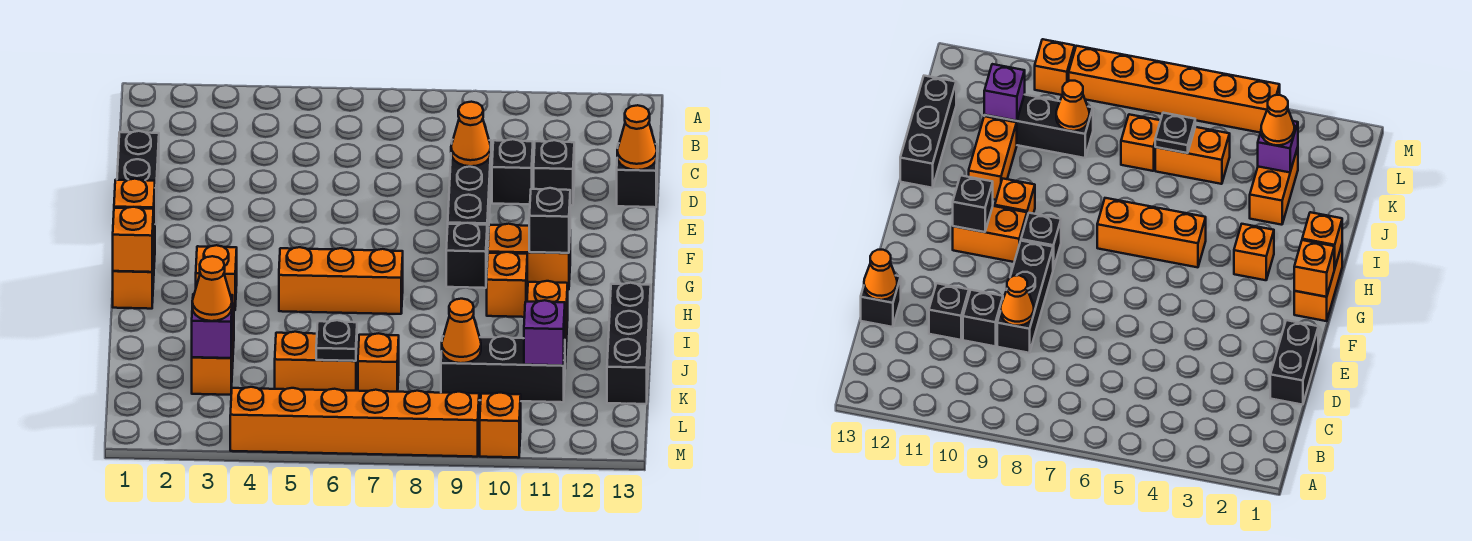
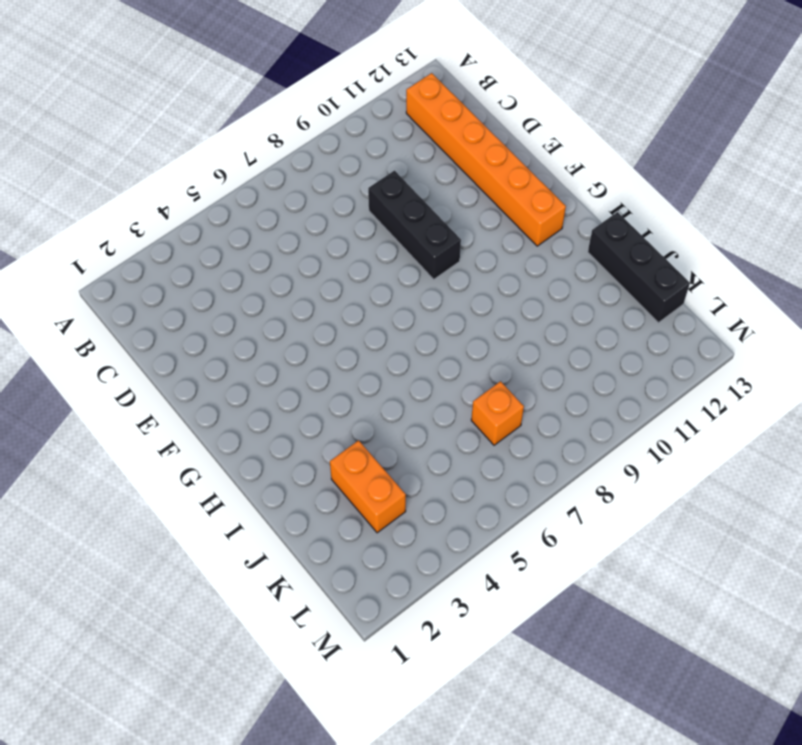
orange 1x6 brick [406,73,566,246] -> orange 1x6 brick turned to [230,387,479,457]
none -> black 1x2 brick [117,131,159,224]
none -> black 1x1 brick [492,139,533,204]
none -> black 1x1 brick [534,140,574,205]

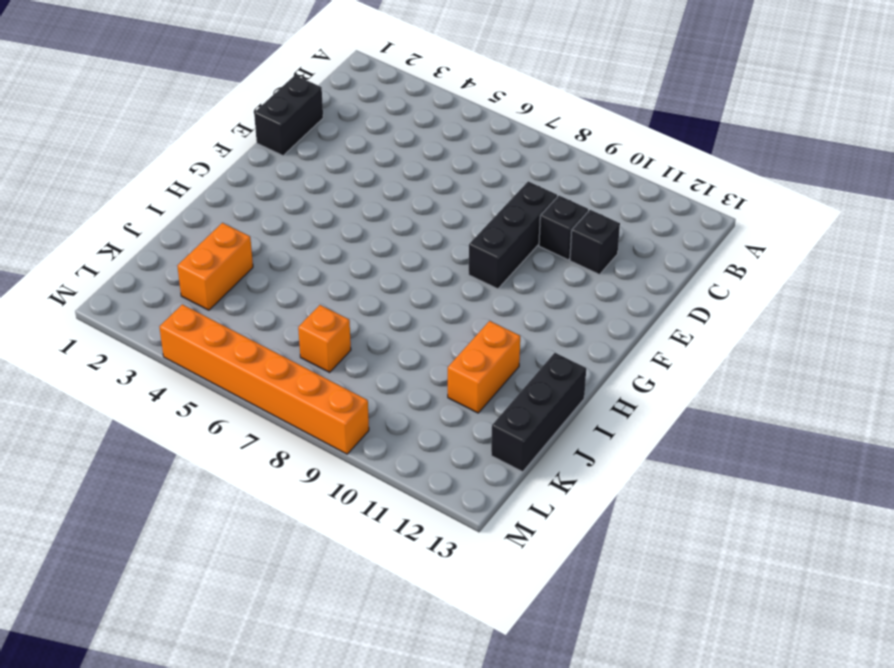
none -> black 1x1 brick [617,143,657,207]
none -> orange 1x2 brick [113,225,155,309]
none -> black 1x1 brick [446,223,487,288]

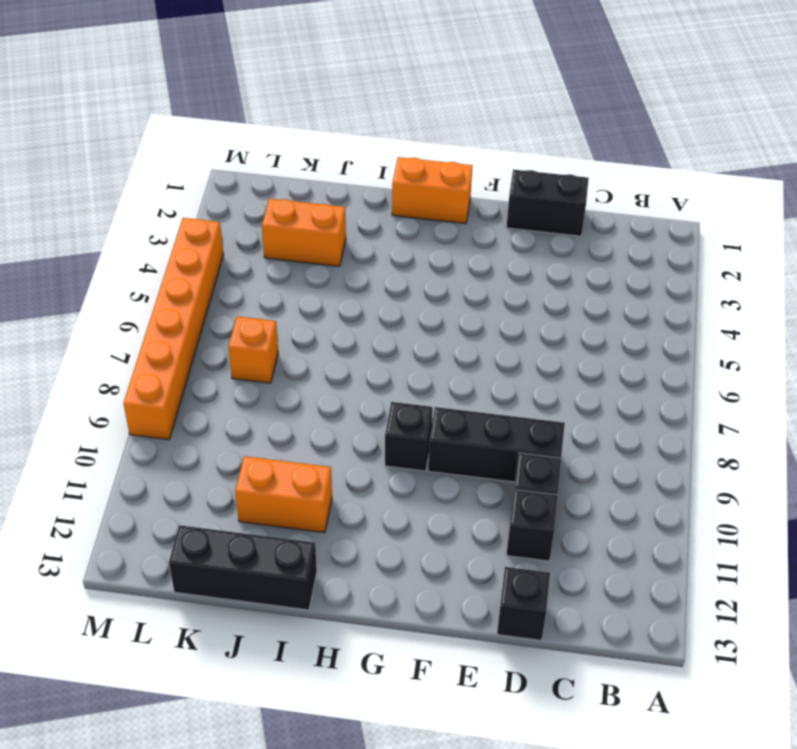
none -> orange 1x2 brick [488,224,570,290]
none -> orange 1x1 brick [196,245,237,310]
none -> orange 1x3 brick [279,247,403,314]

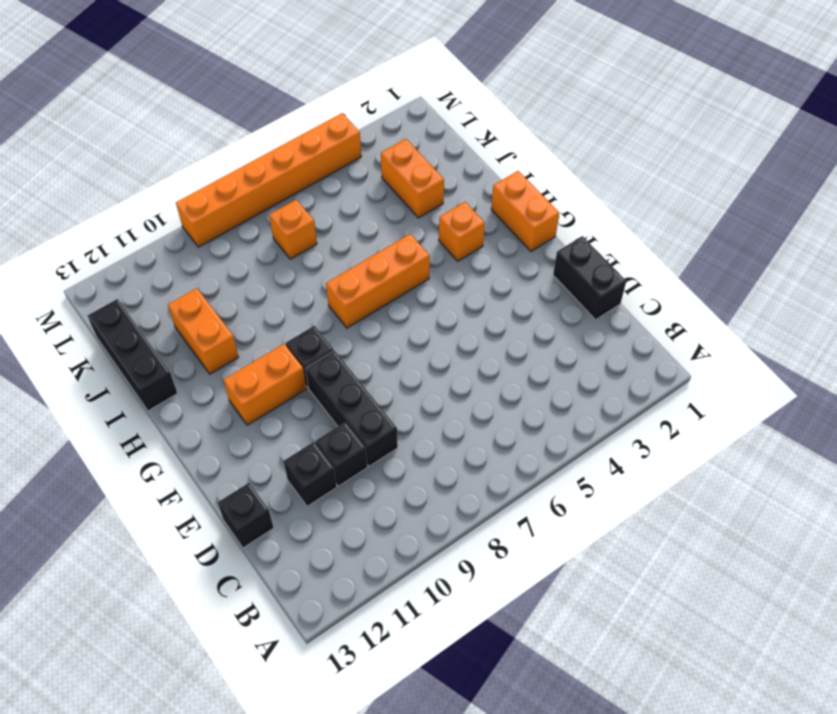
none -> orange 1x1 brick [487,252,527,317]
none -> orange 1x2 brick [275,332,357,391]
none -> black 1x3 brick [441,336,565,402]

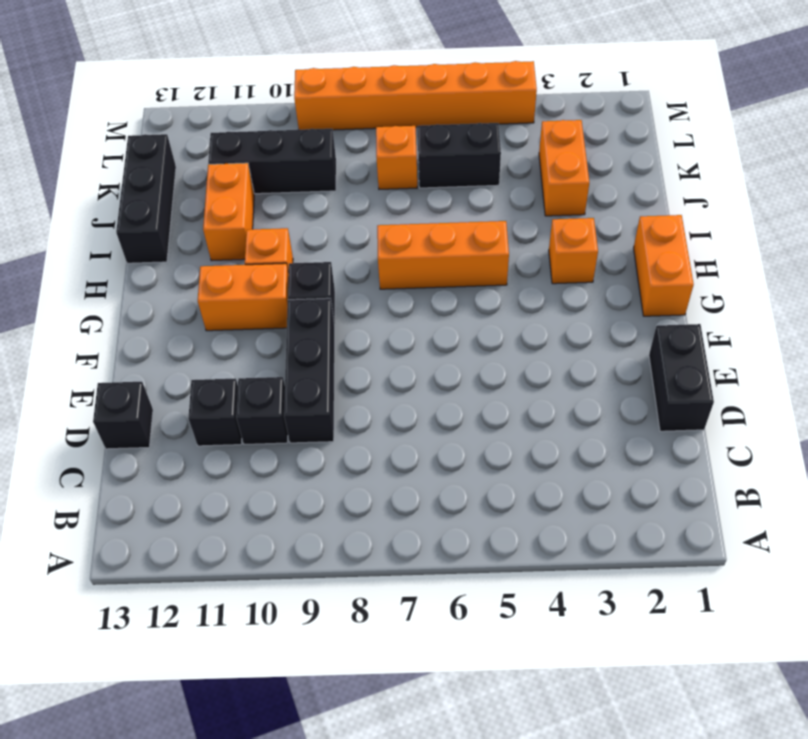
black 1x2 brick [418,123,501,188] -> orange 1x2 brick [275,332,357,391]
none -> orange 1x1 brick [480,393,521,458]
none -> orange 1x1 cone [451,102,491,166]
none -> orange 1x1 cone [617,105,657,170]

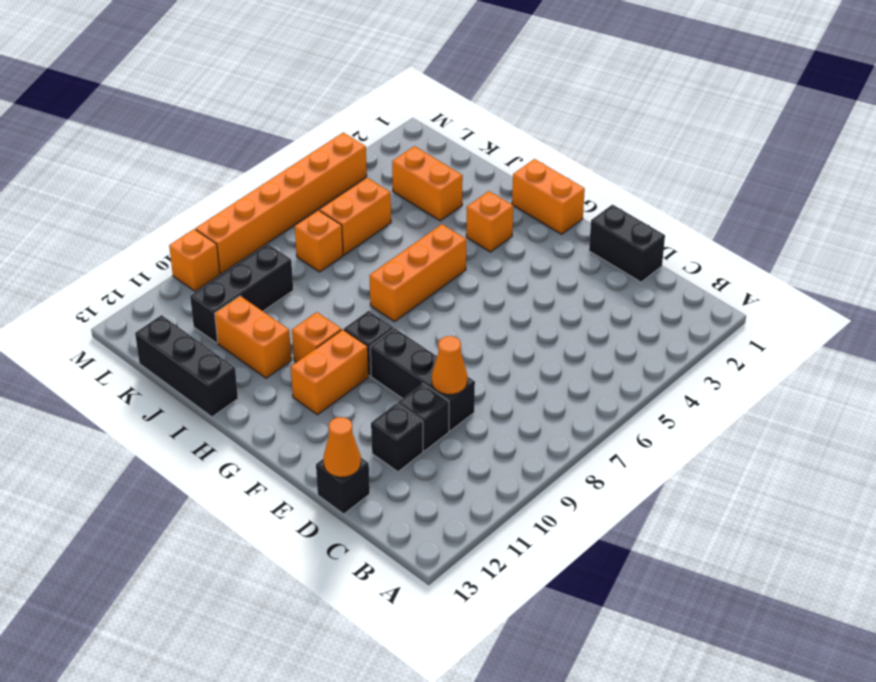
none -> orange 1x1 brick [114,179,155,225]
none -> black 1x1 brick [529,188,570,253]
none -> orange 1x1 brick [113,207,154,272]

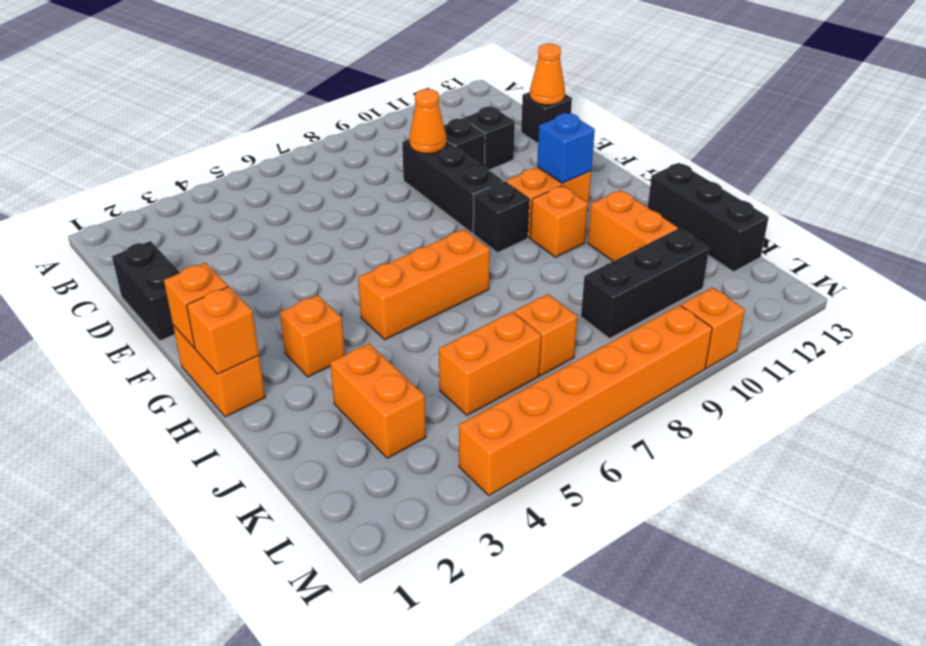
blue 1x1 brick [537,113,595,183] -> black 1x1 brick [529,188,570,253]
none -> purple 1x1 brick [192,294,233,358]
none -> black 1x1 plate [316,320,357,361]
none -> orange 1x1 cone [442,299,481,363]

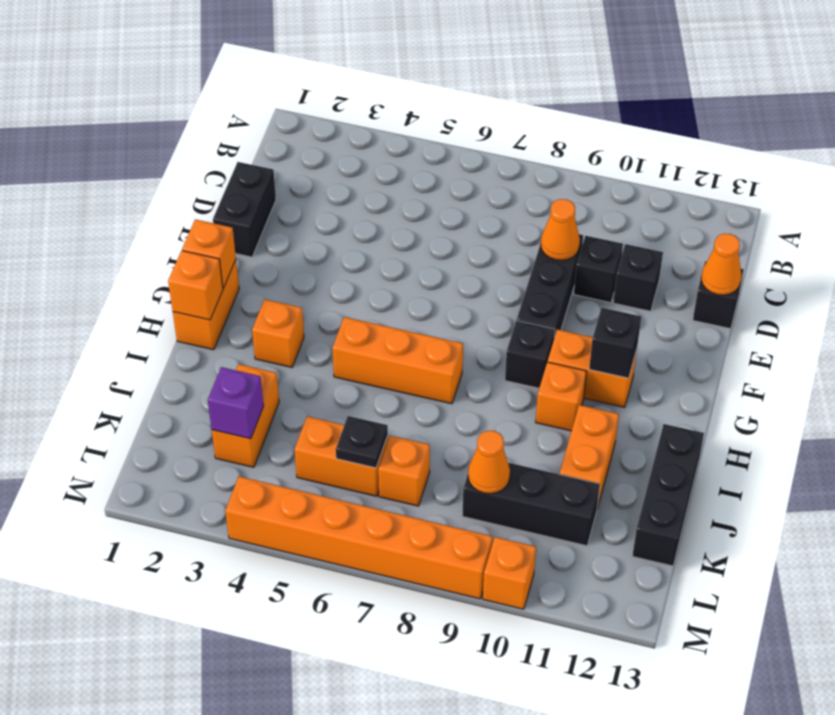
none -> purple 1x1 brick [524,300,565,366]
none -> orange 1x1 cone [192,256,232,321]

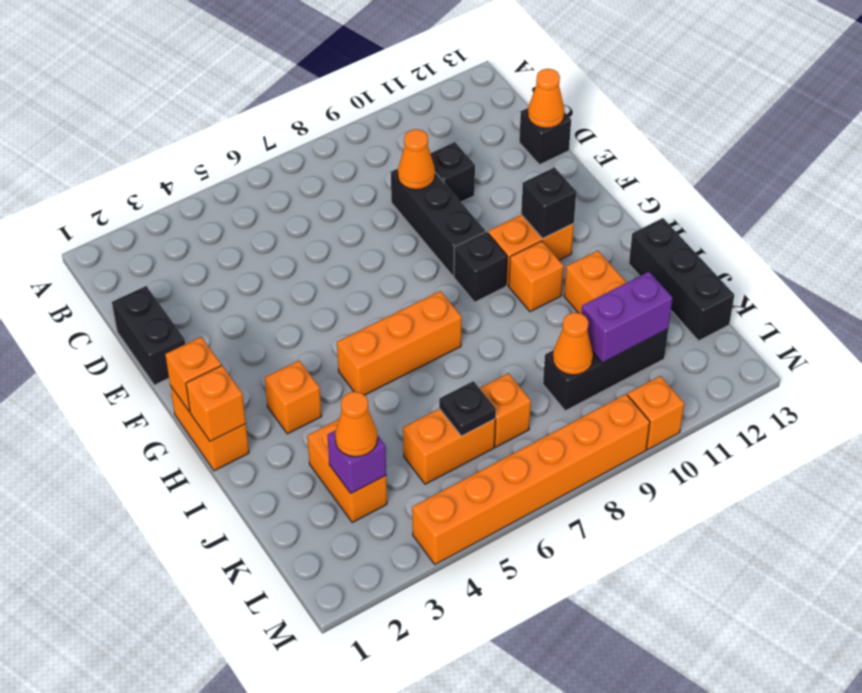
purple 1x2 brick [581,272,673,363] -> purple 1x1 brick [524,300,565,366]
none -> black 1x1 brick [534,140,574,205]

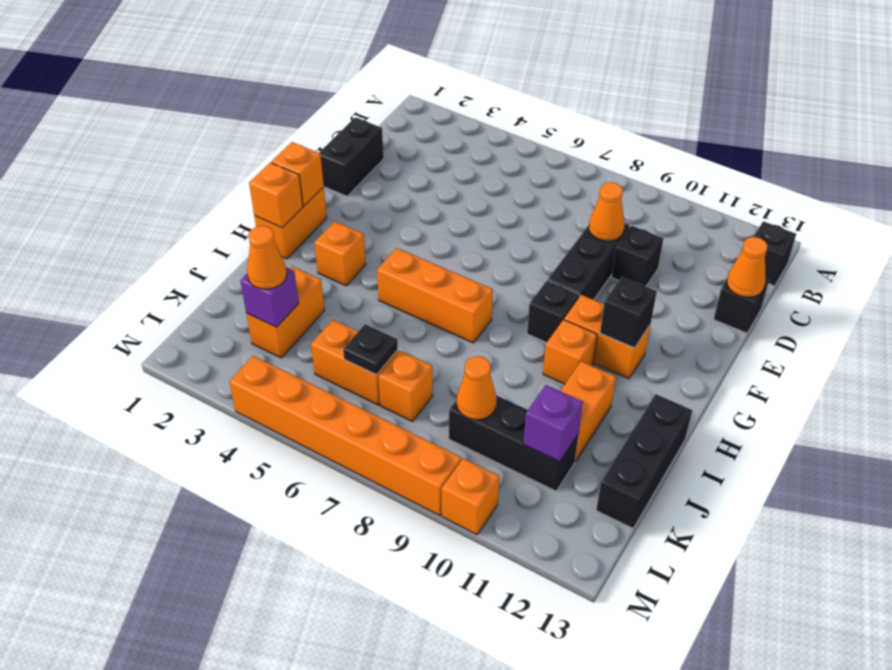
black 1x1 brick [754,221,796,286] -> black 1x1 brick moved to [534,140,574,205]

